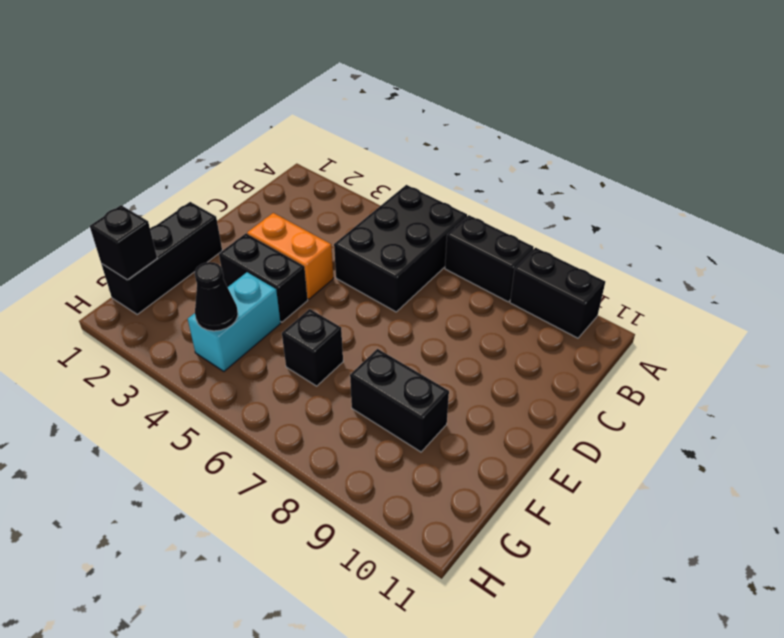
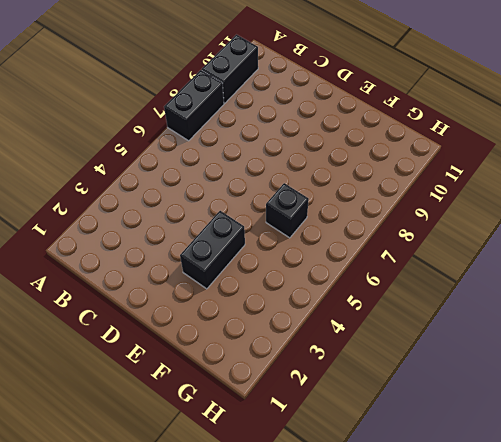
none -> black 2x3 brick [334,185,467,312]
none -> orange 1x2 brick [247,213,333,299]

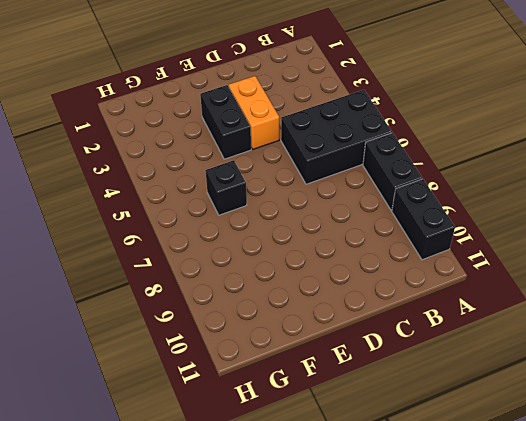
none -> black 1x3 brick [101,202,222,314]
none -> cyan 1x2 brick [188,272,281,371]

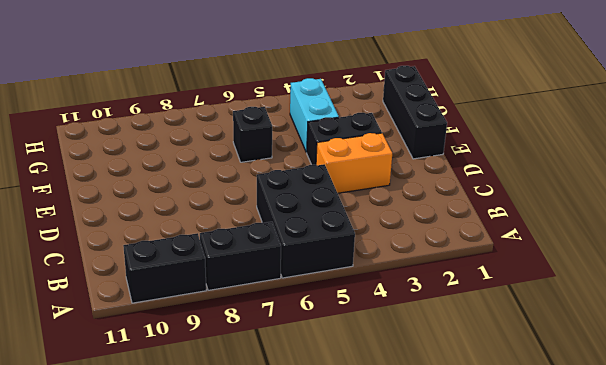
none -> black 1x2 brick [350,349,449,452]
none -> black 1x1 brick [90,205,157,280]

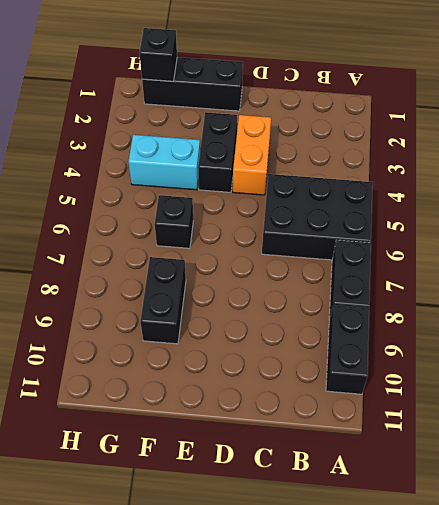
none -> black 1x1 cone [195,262,238,331]

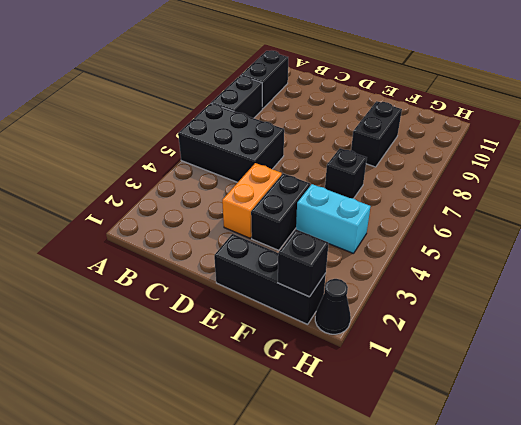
black 1x1 cone [315,279,351,334] -> black 1x1 cone moved to [195,262,238,331]

